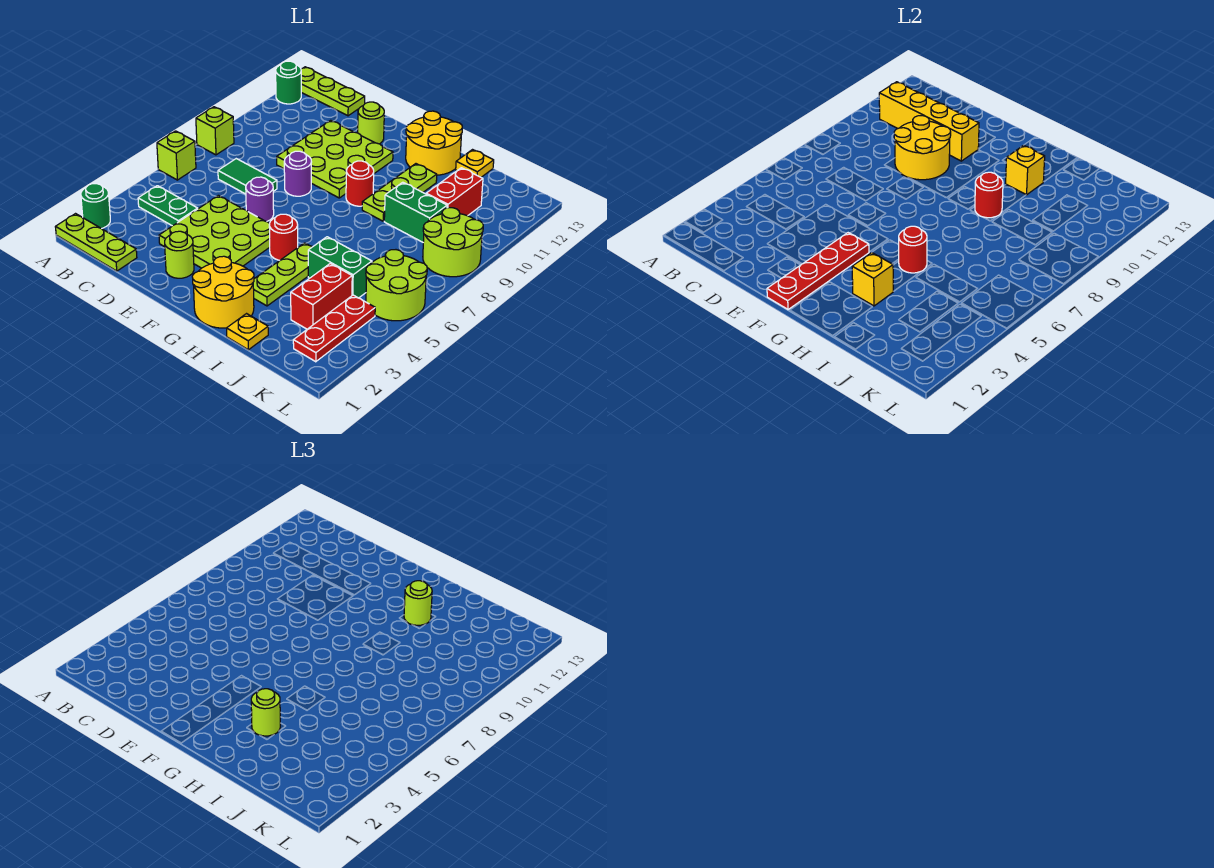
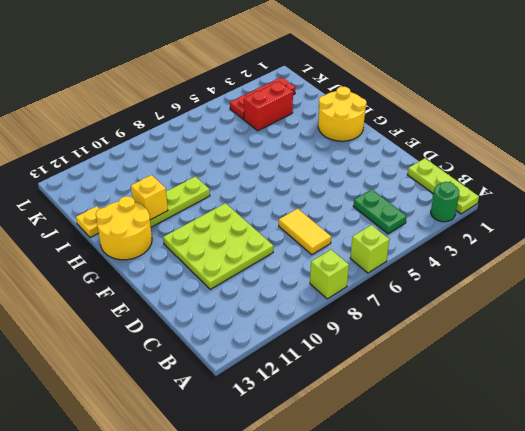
yellow 1x2 tile [279,209,331,255] -> green 1x2 tile [218,159,277,194]
none -> green 1x1 round brick [276,61,301,104]
none -> lime 1x3 plate [301,67,365,116]
none -> lime 3x3 plate [159,195,270,268]
none -> lime 1x1 round brick [165,231,194,278]

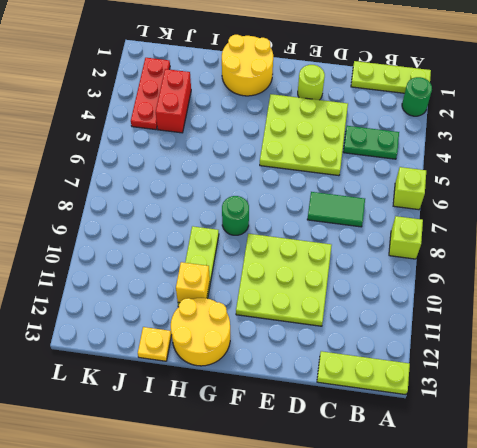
green 1x1 round brick [222,196,249,235] -> green 1x1 round brick moved to [276,61,301,104]
none -> purple 1x1 round brick [246,177,274,222]
none -> purple 1x1 round brick [284,151,311,196]
none -> lime 1x1 round brick [358,102,384,144]
none -> red 1x1 round brick [269,214,298,260]

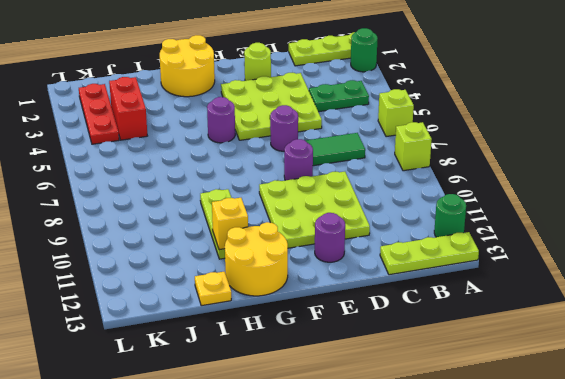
purple 1x1 round brick [315,213,345,262] -> lime 1x1 round brick [358,102,384,144]
purple 1x1 round brick [207,97,235,143] -> red 1x1 round brick [269,214,298,260]
none -> red 1x1 round brick [346,161,374,206]
none -> lime 1x3 plate [253,243,312,306]
none -> yellow 1x1 plate [227,314,268,350]
none -> green 1x2 brick [308,237,372,298]

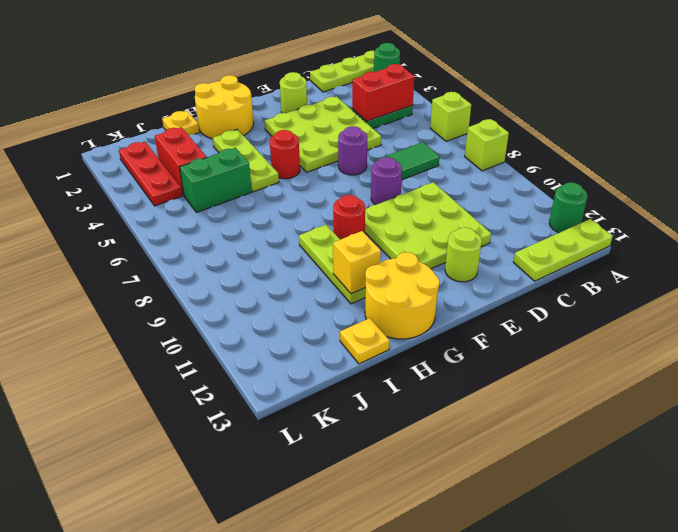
red 1x2 brick [352,64,414,121] -> red 1x2 brick turned to [426,168,483,216]
none -> green 1x2 brick [384,182,447,242]
none -> lime 2x2 round brick [366,250,427,321]
none -> lime 2x2 round brick [423,208,483,277]
none -> yellow 1x4 brick [879,82,979,161]

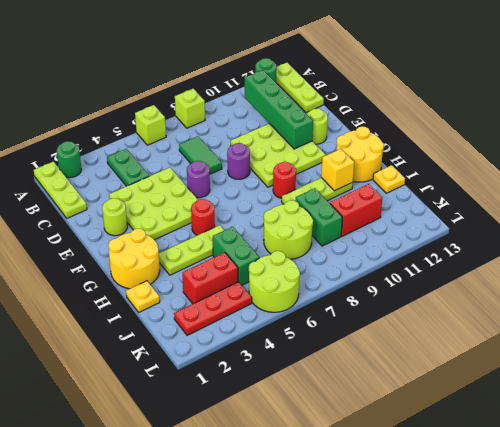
green 1x4 brick [244,70,313,149] -> yellow 1x4 brick [879,82,979,161]
lime 2x2 round brick [264,200,313,259] -> lime 2x2 round brick moved to [423,208,483,277]
none -> yellow 2x2 round brick [894,116,951,180]
none -> red 1x4 plate [767,233,869,310]
none -> yellow 1x1 brick [852,253,893,306]
none -> red 1x1 round brick [899,226,927,273]

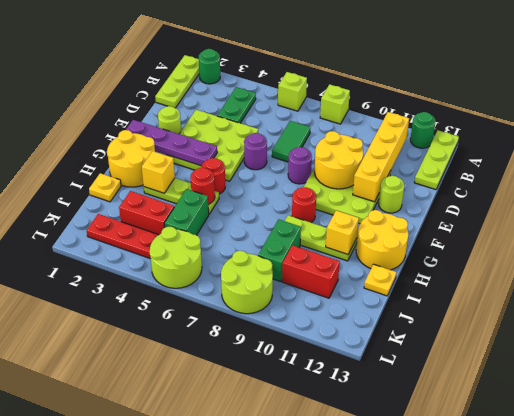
purple 1x4 plate [126,120,217,166] -> red 1x4 plate [767,233,869,310]
none -> red 1x1 round brick [975,172,1003,218]
none -> lime 1x1 round brick [251,689,280,736]
none -> lime 1x1 round brick [404,581,432,625]

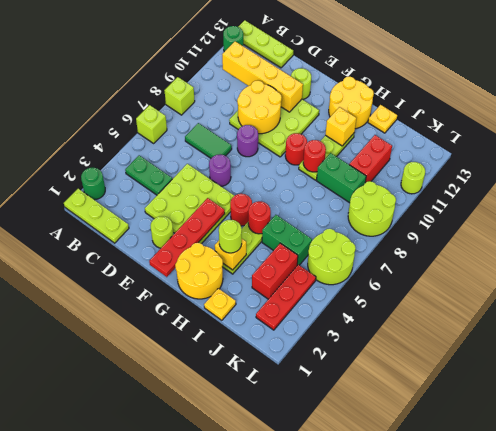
lime 1x1 round brick [401,162,425,194] -> lime 1x1 round brick moved to [404,581,432,625]

